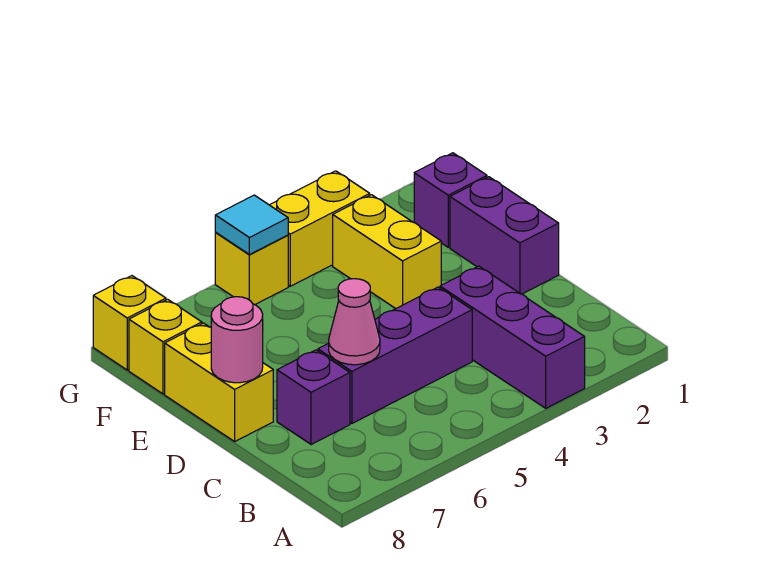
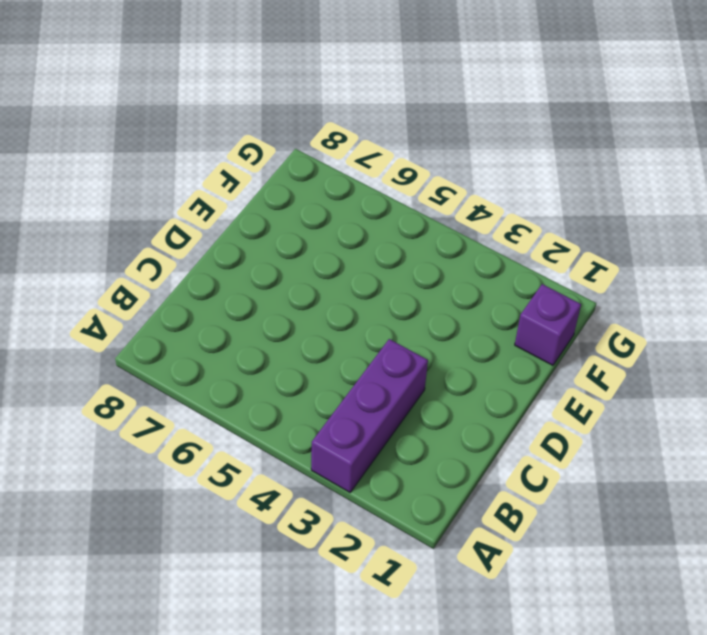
none -> purple 1x3 brick [318,287,472,423]
none -> purple 1x1 brick [277,350,350,445]
none -> purple 1x2 brick [450,177,559,294]

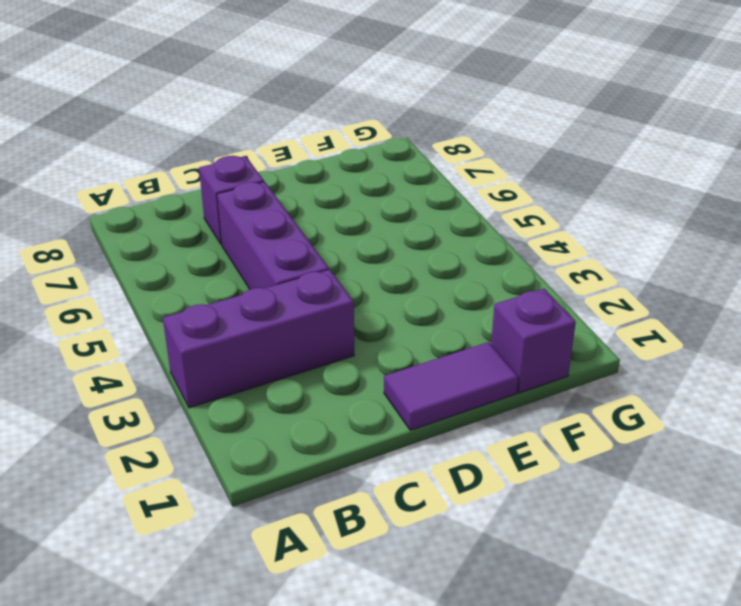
purple 1x2 tile [384,342,518,430] -> purple 1x2 brick [450,177,559,294]
none -> yellow 1x2 brick [165,323,273,441]
none -> yellow 1x2 brick [333,195,441,309]
none -> yellow 1x1 brick [129,299,202,394]

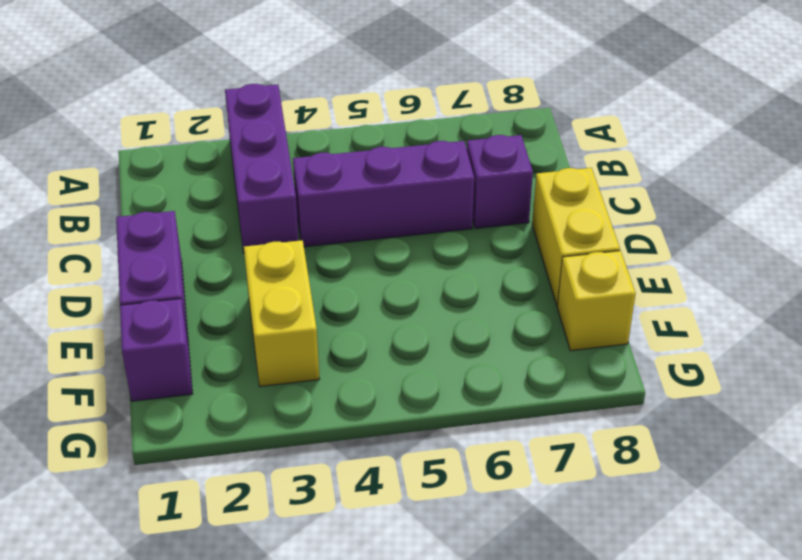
none -> yellow 1x2 brick [270,171,370,286]
none -> yellow 1x1 brick [215,233,288,305]
none -> yellow 1x1 brick [93,276,166,370]

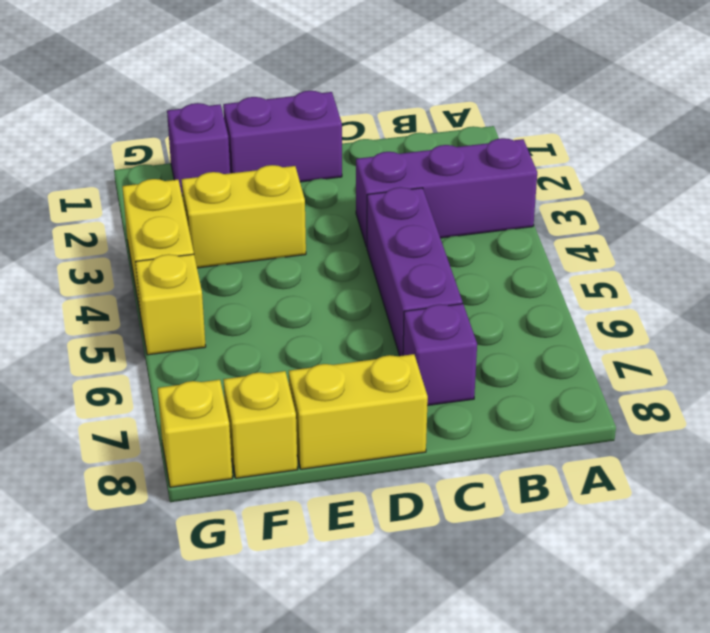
none -> pink 1x1 cone [329,279,380,365]
none -> pink 1x1 round brick [211,297,263,383]
none -> cyan 1x1 tile [215,195,288,255]

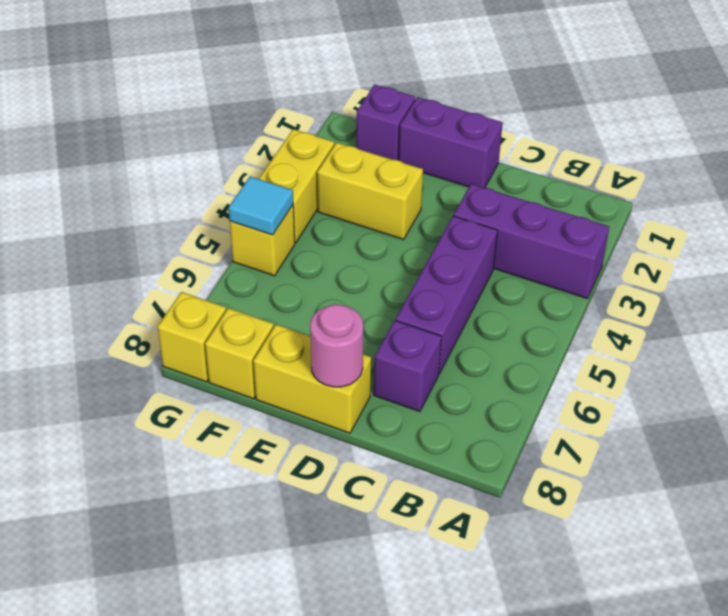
none -> pink 1x1 cone [329,279,380,365]

